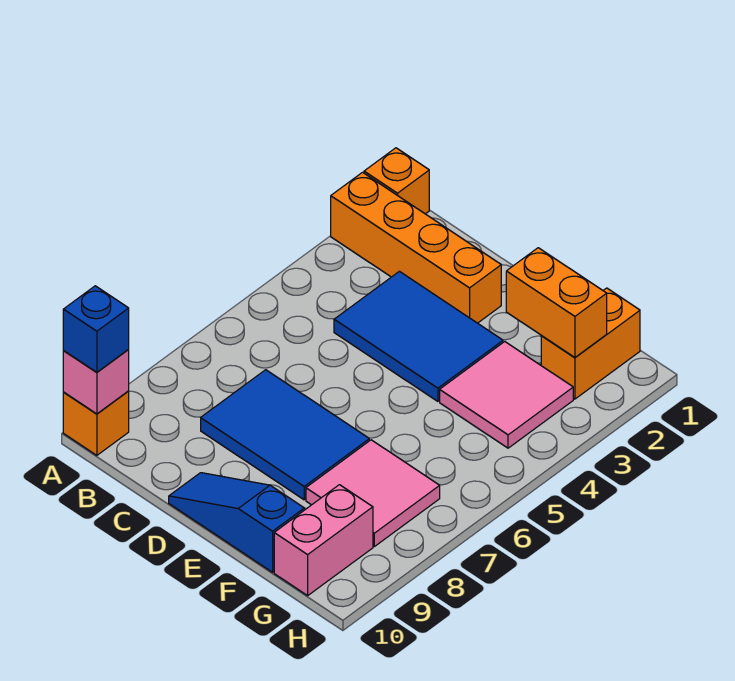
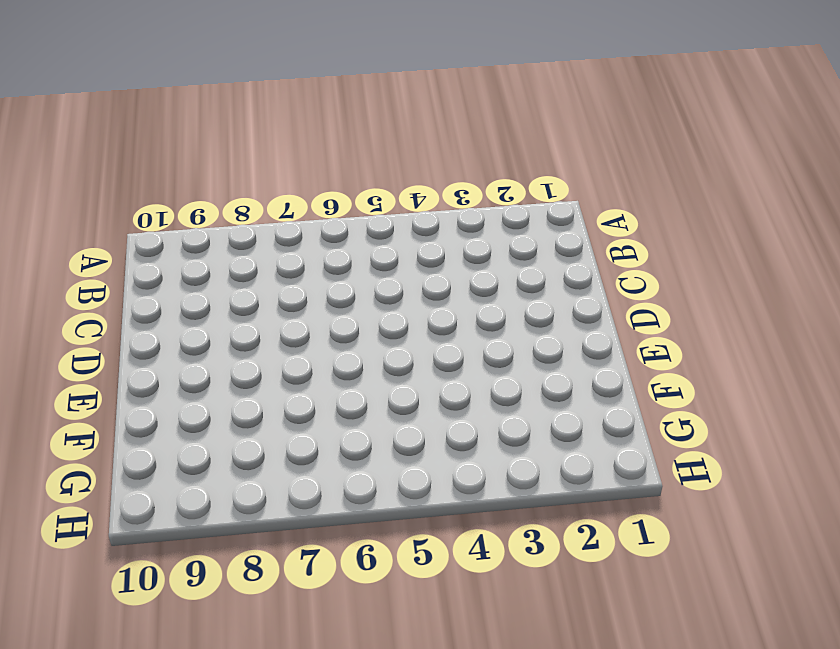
none -> orange 1x1 brick [364,148,429,214]
none -> orange 1x4 brick [331,172,501,323]
none -> orange 1x1 brick [63,391,129,455]

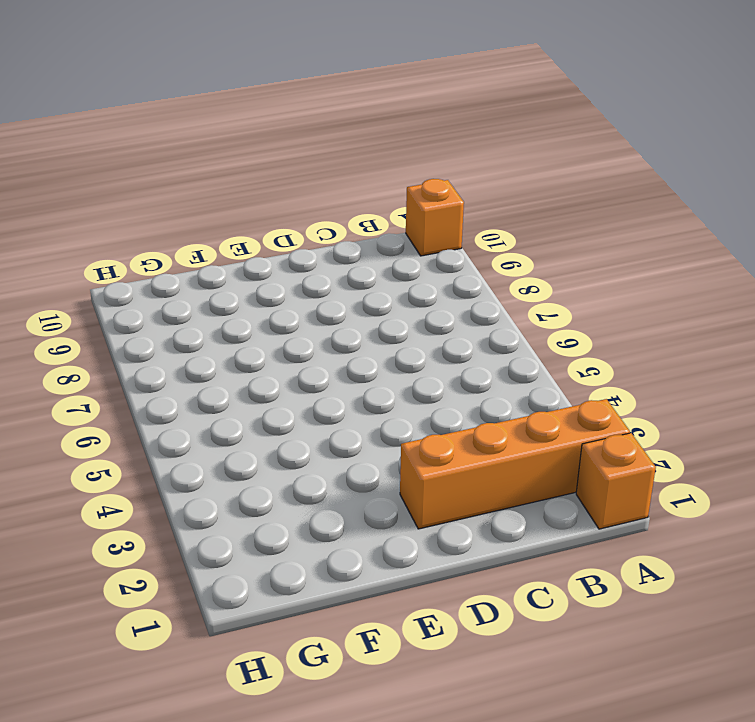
none -> blue 2x3 tile [334,271,503,401]
none -> blue 2x3 tile [201,370,369,500]
none -> blue 1x3 slope [169,473,304,572]

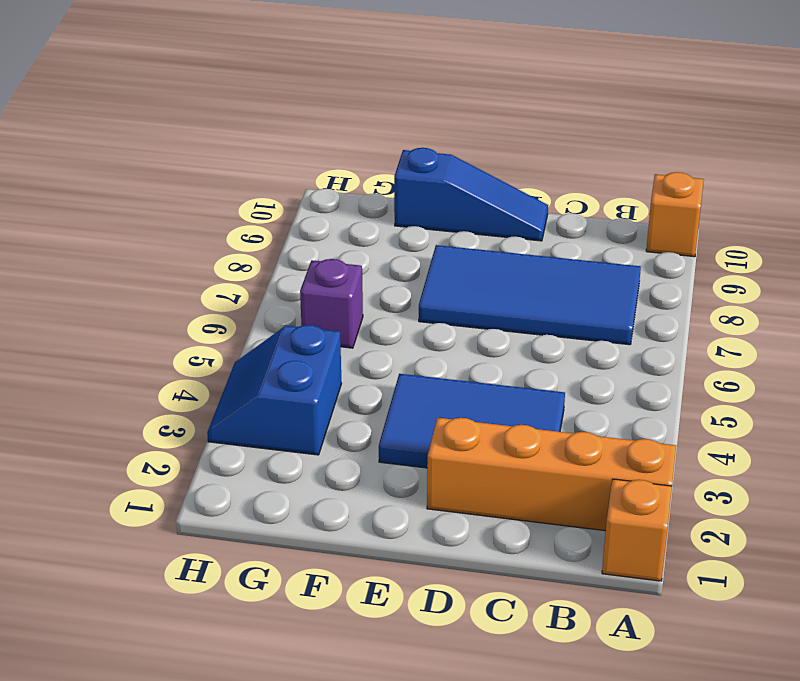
blue 2x4 tile [419,245,641,345] -> blue 2x3 tile [201,370,369,500]
blue 2x2 slope [207,325,341,455] -> pink 2x2 tile [440,342,573,448]
purple 1x1 brick [300,259,363,348] -> none
none -> pink 2x2 tile [306,440,440,546]
none -> orange 1x2 brick [541,288,640,399]
none -> pink 1x2 brick [274,485,373,596]

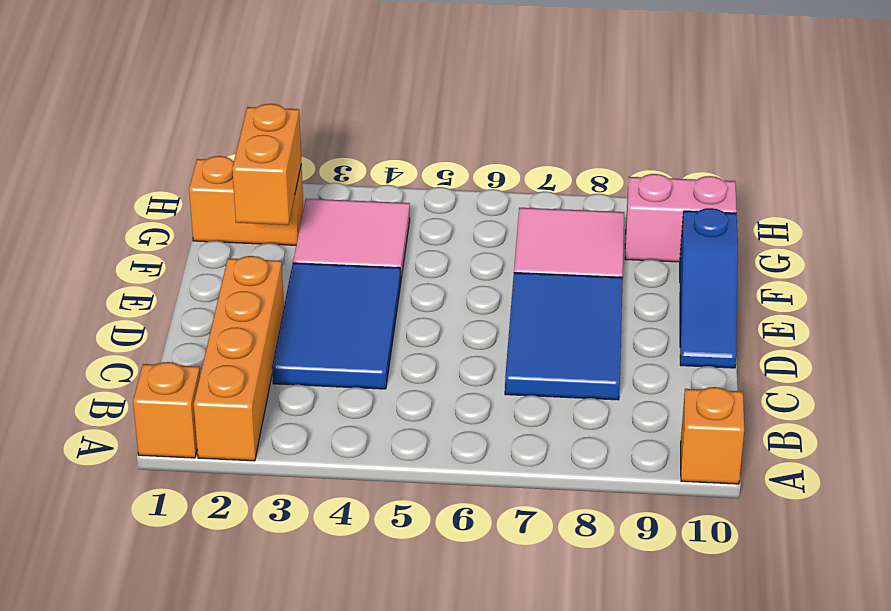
none -> pink 1x1 brick [63,350,129,414]
none -> blue 1x1 brick [63,286,129,372]

